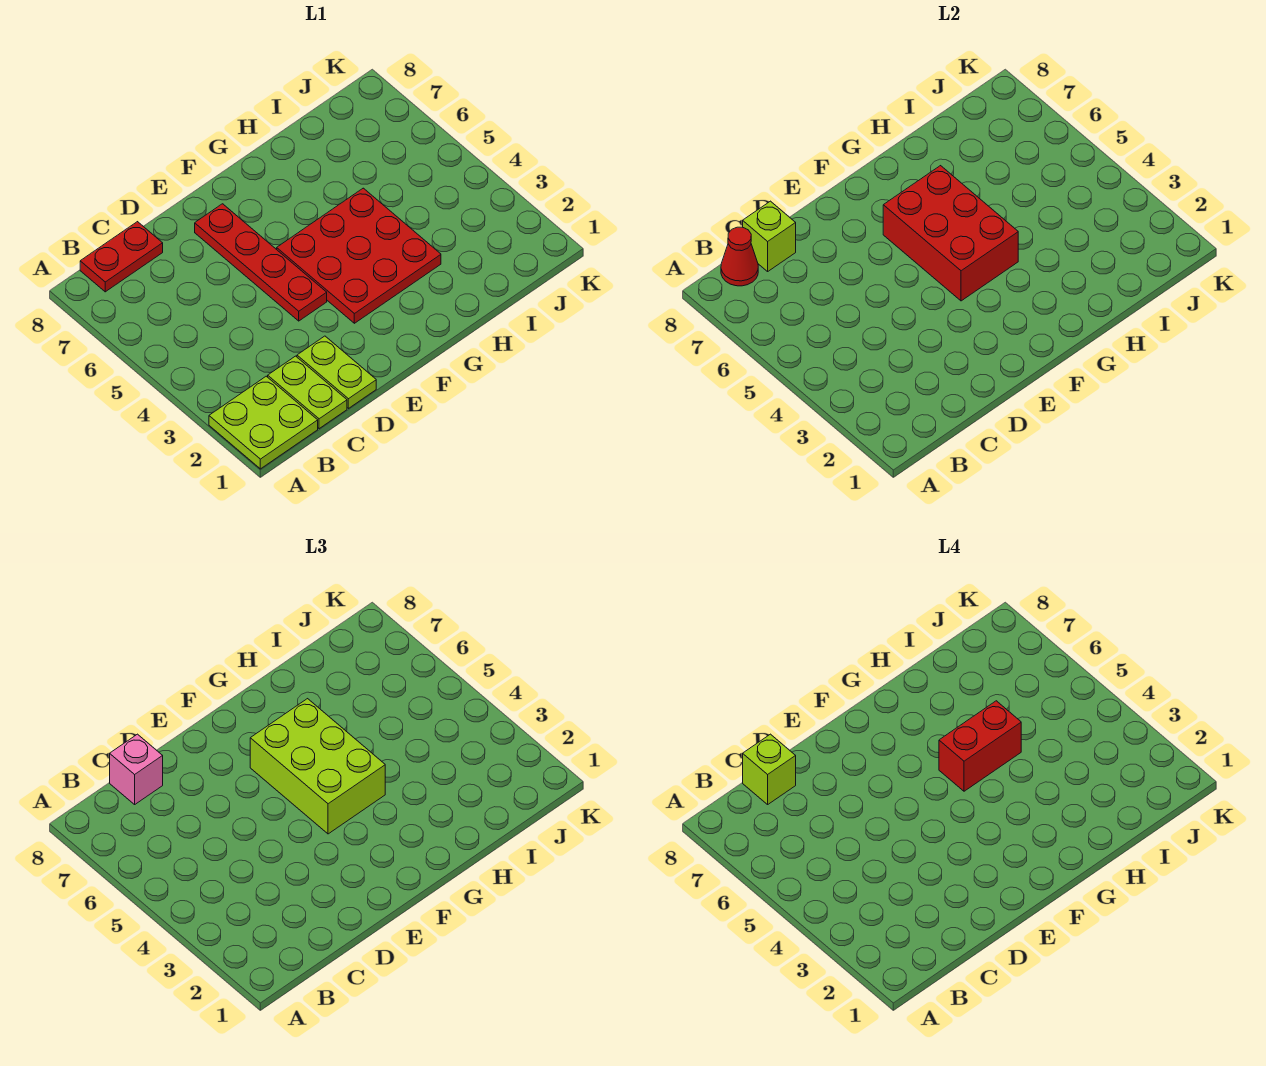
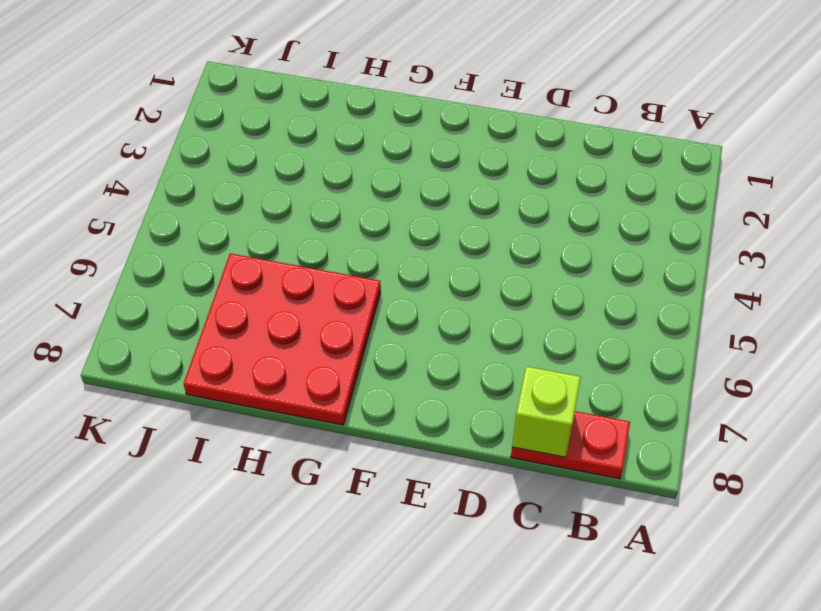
red 3x3 plate [184,253,381,425] -> red 3x3 plate moved to [277,188,441,323]
none -> lime 2x2 plate [209,376,318,469]
none -> lime 1x2 plate [268,356,347,429]
none -> lime 1x2 plate [297,336,376,408]

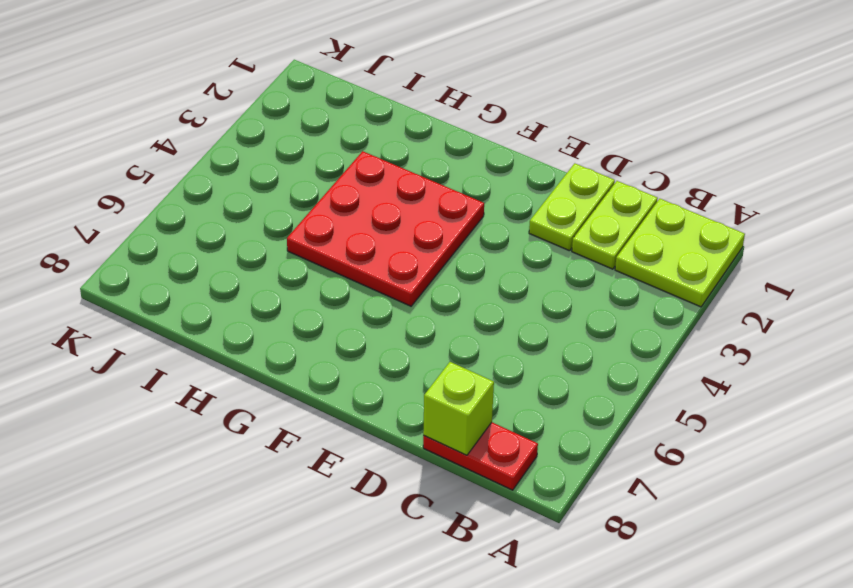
none -> red 1x4 plate [195,204,327,321]
none -> red 1x1 cone [721,227,758,286]
none -> red 2x3 brick [883,166,1018,301]

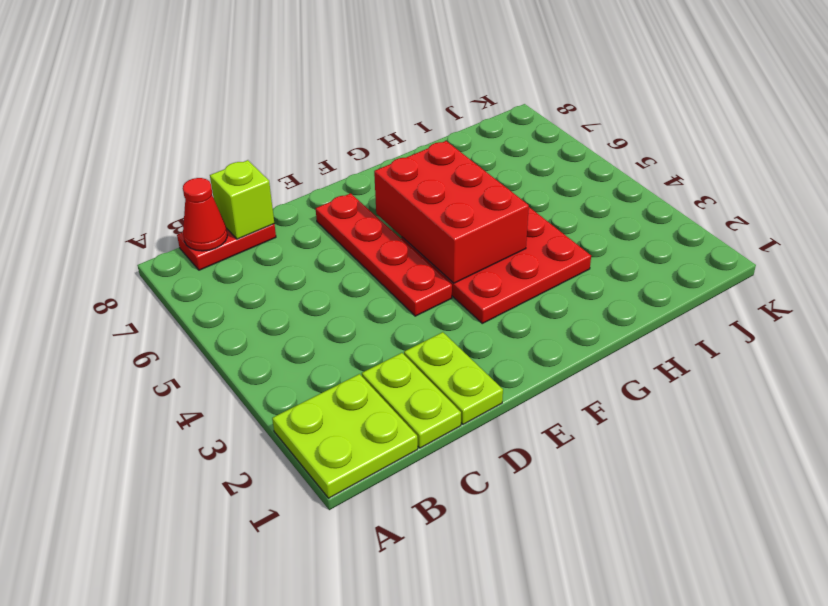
none -> pink 1x1 brick [110,734,163,804]
none -> lime 2x3 brick [250,699,385,834]
none -> lime 1x1 brick [743,734,796,804]

